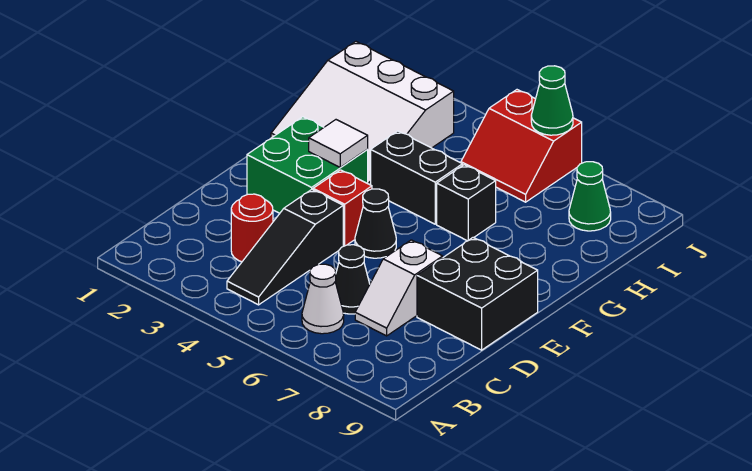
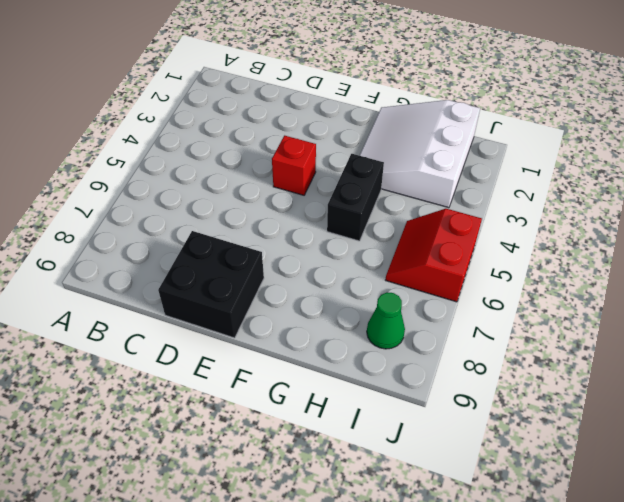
none -> black 1x3 slope [227,189,343,305]
none -> white 1x1 cone [302,264,344,334]
none -> red 1x1 round brick [231,194,273,262]

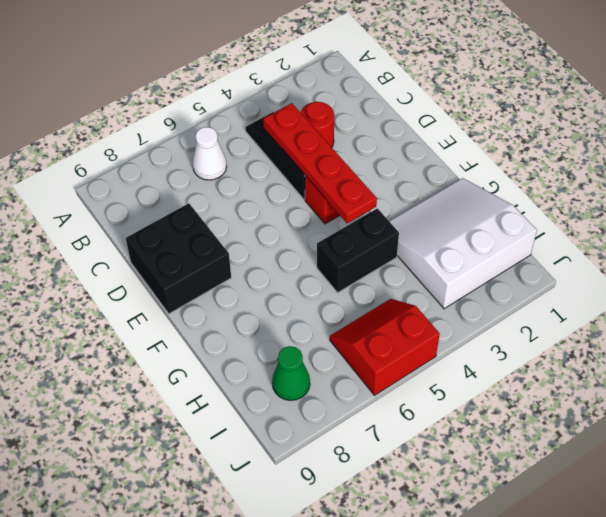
red 1x4 plate [263,103,377,223] -> none
none -> black 1x1 cone [335,245,370,314]
none -> white 1x2 slope [355,240,443,336]
none -> green 2x2 brick [247,117,368,213]

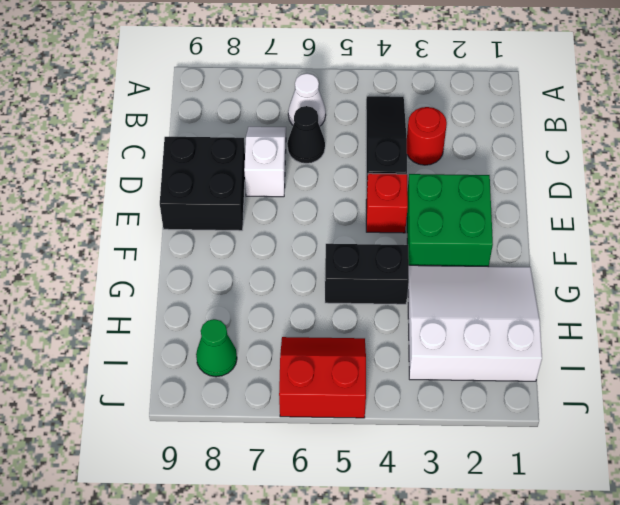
none -> black 1x1 cone [355,189,396,258]
none -> black 1x1 brick [437,165,496,241]
none -> white 1x1 tile [309,120,368,167]

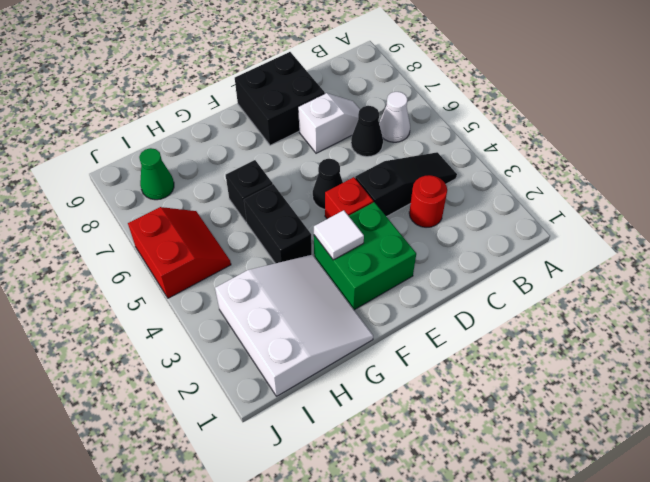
none -> green 1x1 cone [531,66,573,135]

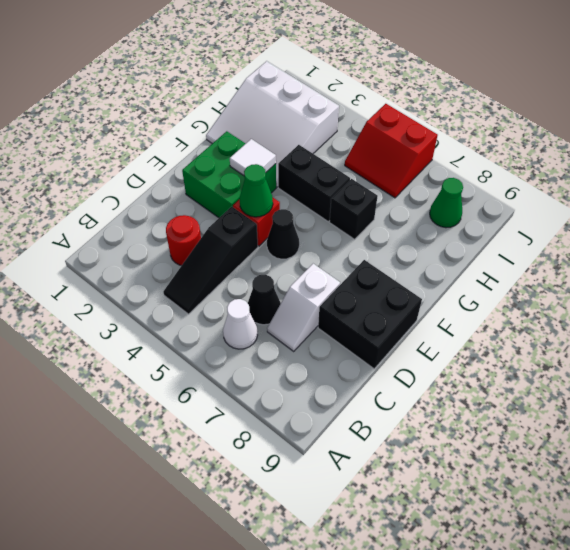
green 1x1 cone [239,164,273,217] -> green 1x1 cone moved to [531,66,573,135]

